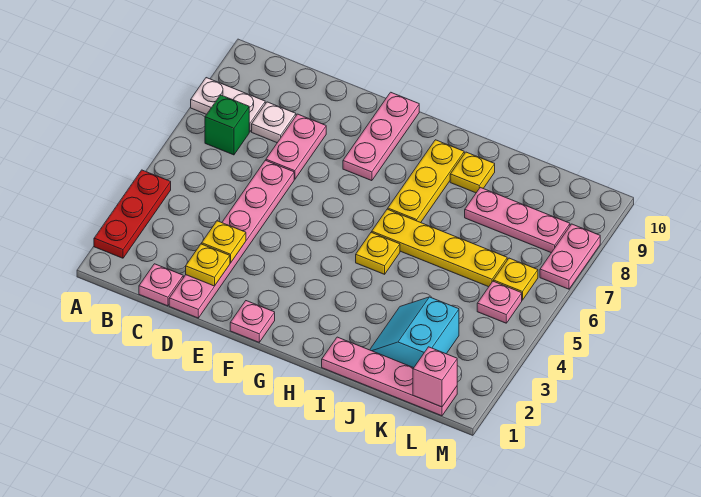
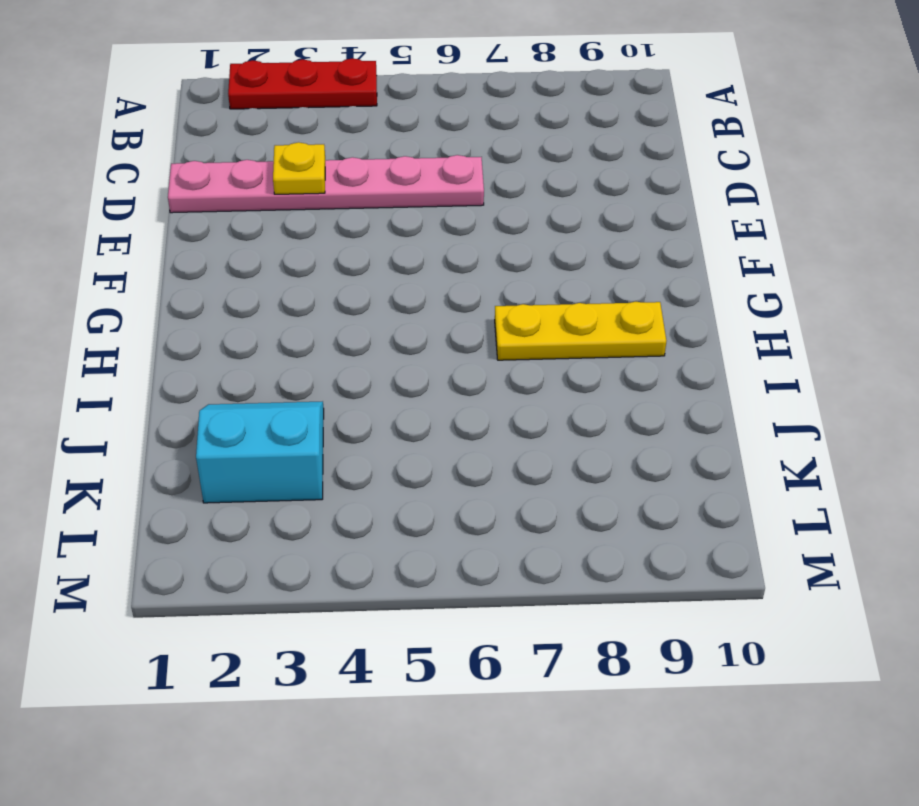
none -> white 1x2 plate [191,78,265,132]
none -> green 1x1 brick [205,95,249,155]
none -> pink 1x1 plate [139,264,183,306]

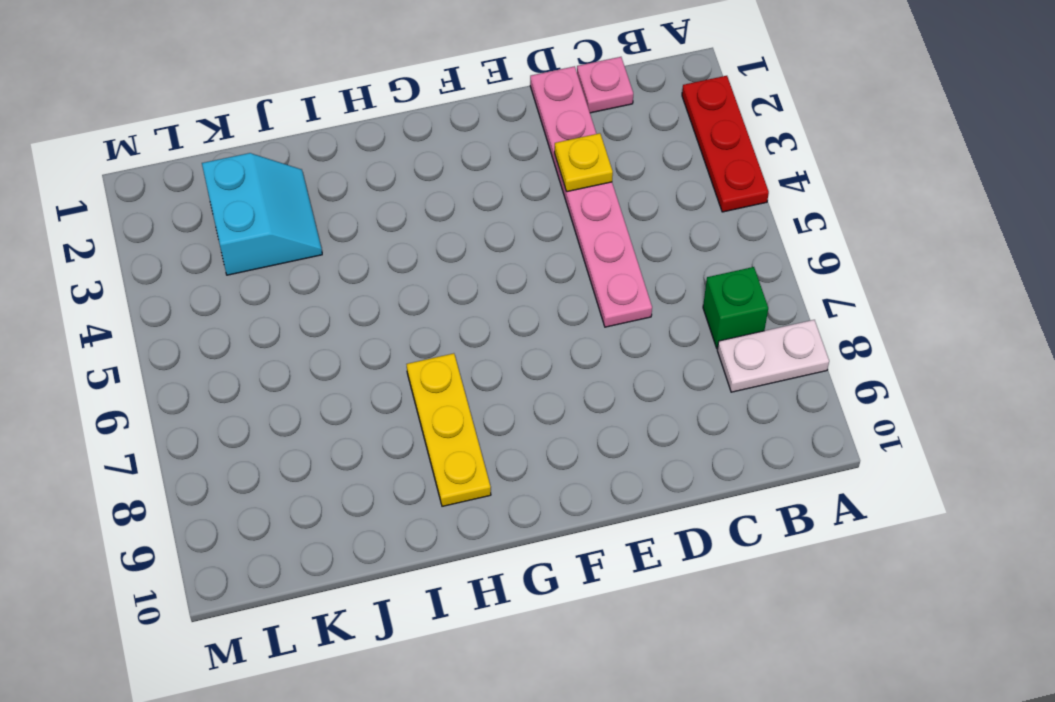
none -> white 1x1 plate [252,102,296,143]
none -> pink 1x2 plate [266,114,326,179]
none -> pink 1x1 plate [230,301,275,342]

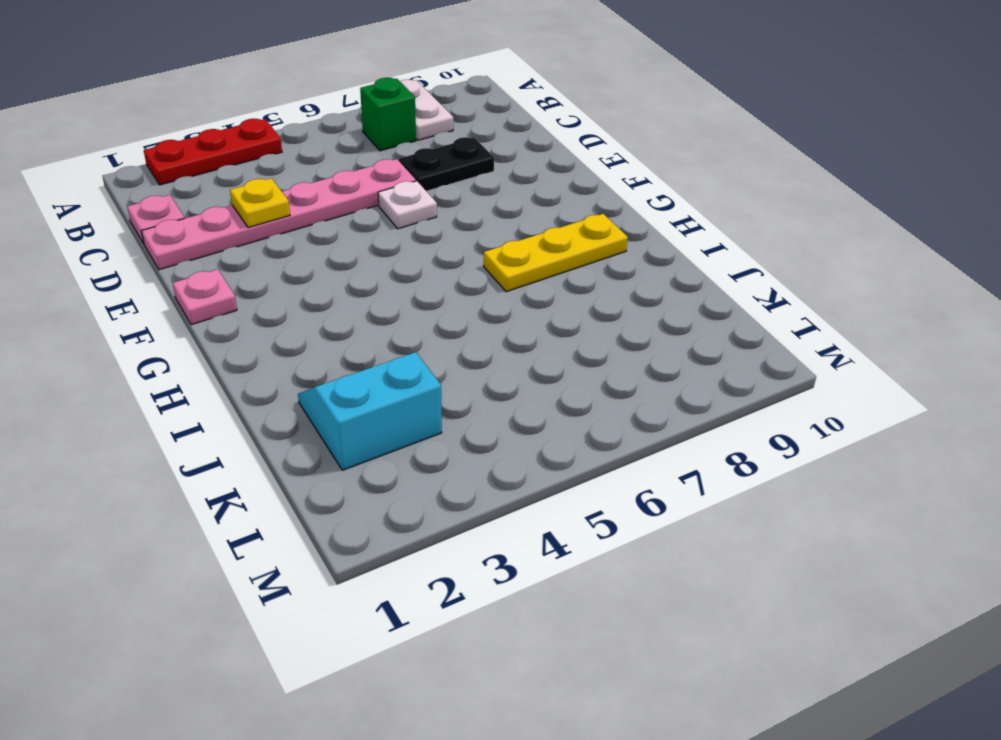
black 1x2 plate [399,137,494,191] -> pink 1x2 plate [266,114,326,179]
white 1x1 plate [378,181,437,229] -> white 1x1 plate moved to [252,102,296,143]
none -> pink 1x3 plate [343,92,419,181]
none -> yellow 1x1 plate [356,232,400,274]
none -> yellow 1x4 plate [372,209,507,287]

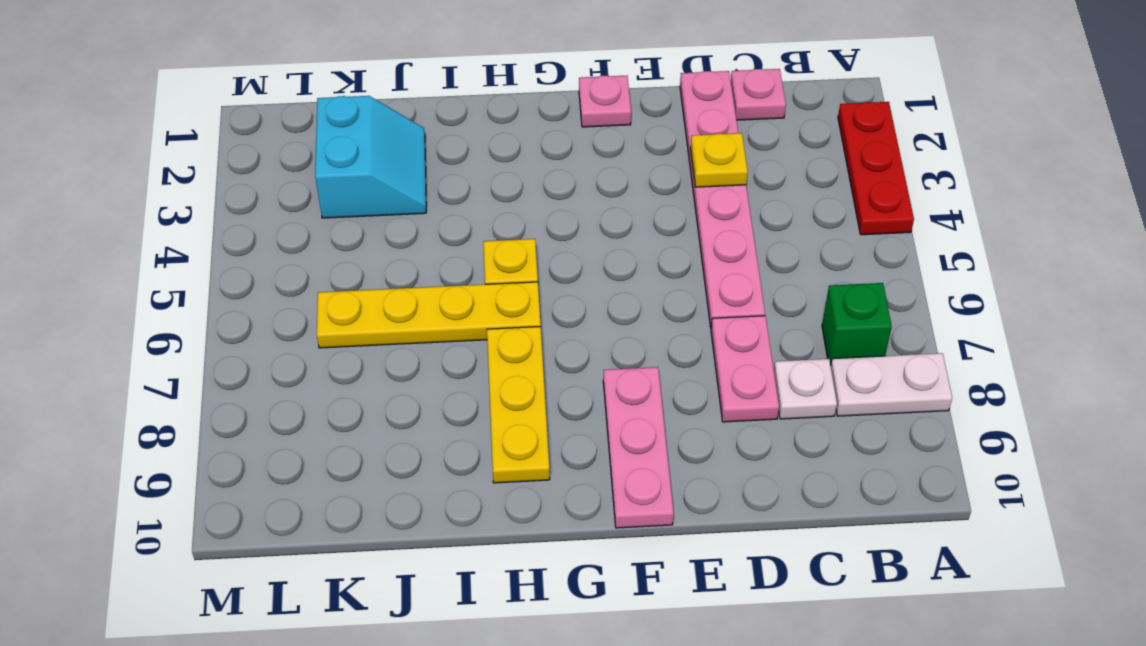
none -> pink 1x4 plate [322,337,457,416]
none -> yellow 1x1 plate [450,152,495,193]
none -> pink 1x3 plate [465,187,570,253]

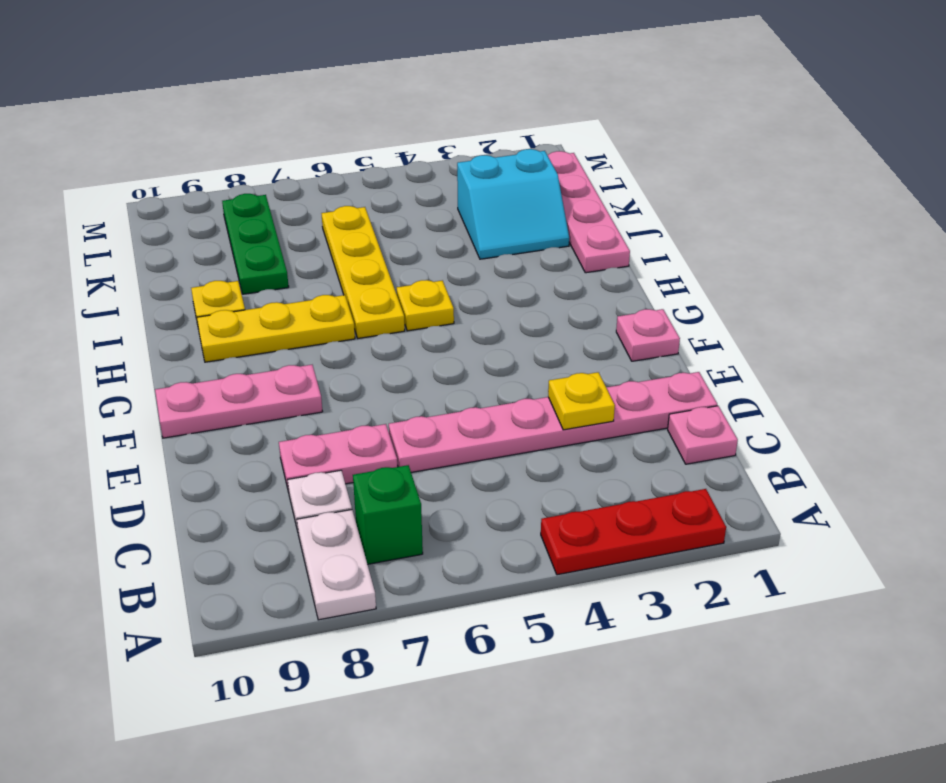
green 1x3 plate [222,194,289,294] -> pink 1x3 plate [465,187,570,253]
none -> pink 1x1 plate [477,281,522,323]
none -> yellow 1x1 plate [494,258,538,300]
none -> pink 1x2 plate [540,224,600,289]

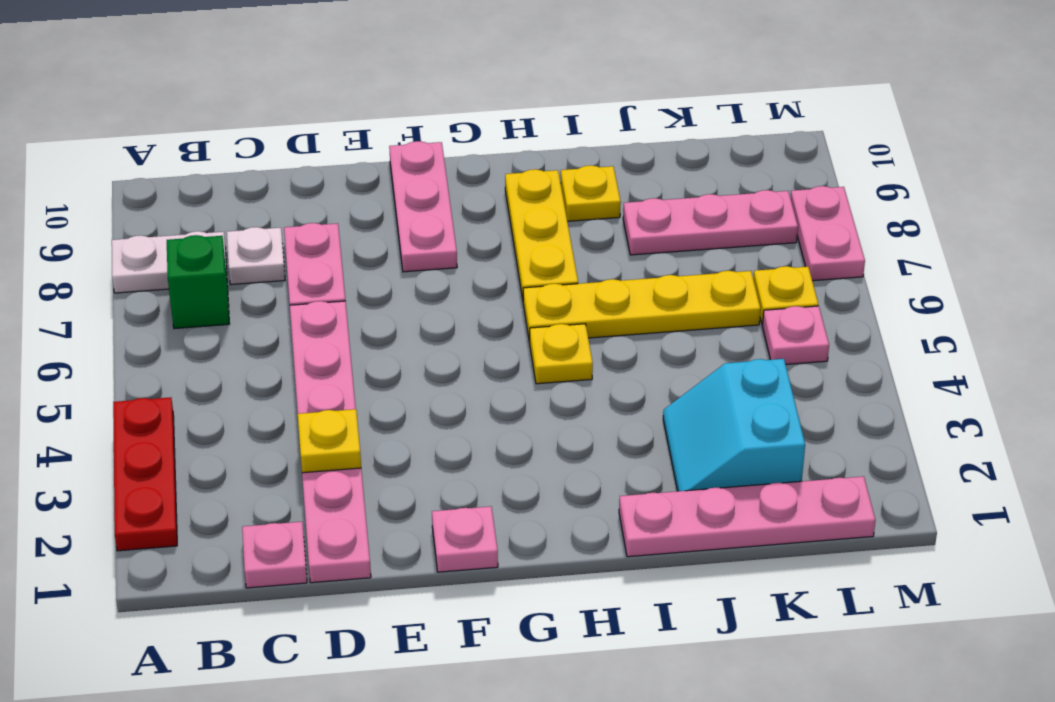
none -> yellow 1x1 plate [186,244,230,286]
none -> pink 1x1 brick [413,347,457,407]

